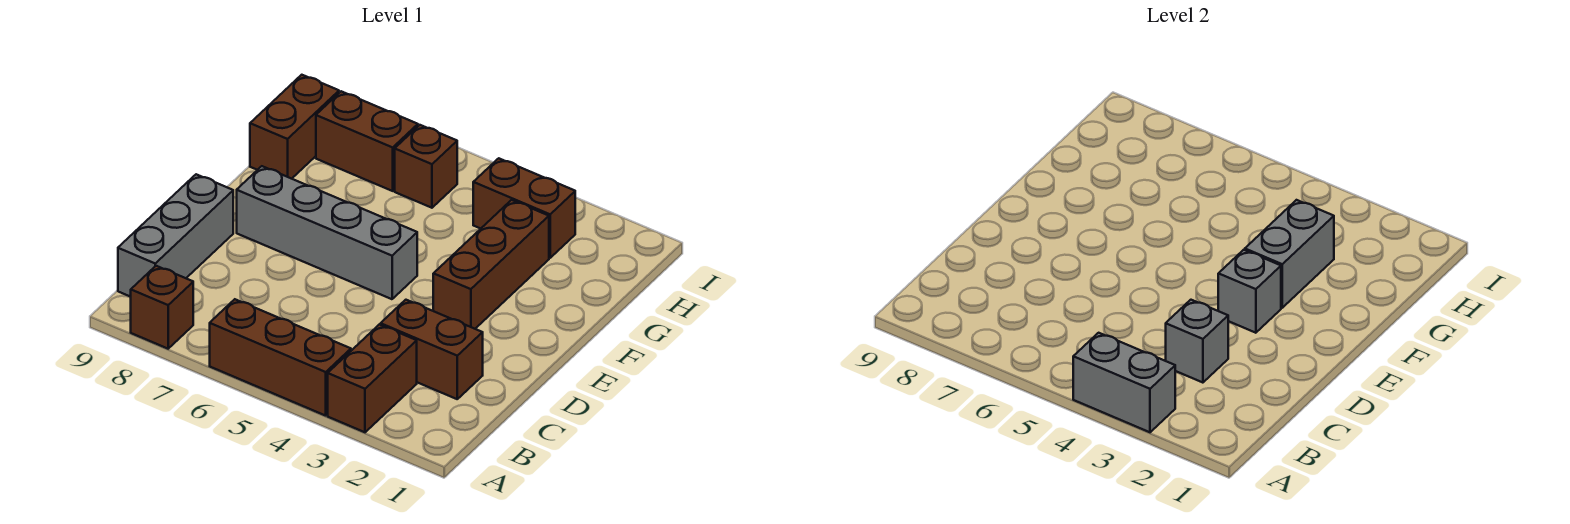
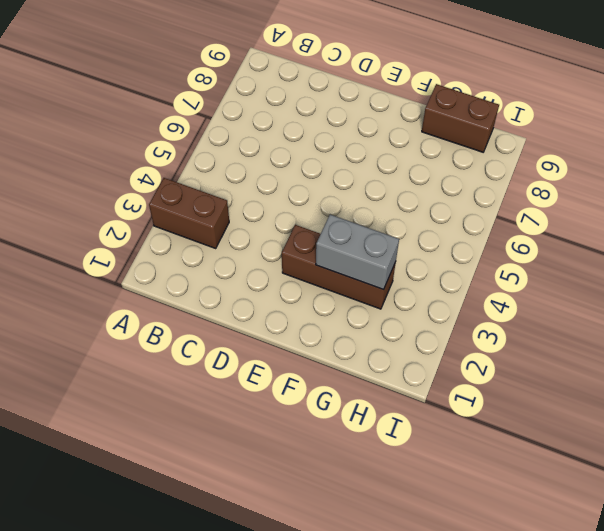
none -> brown 1x3 brick [210,299,351,416]
none -> brown 1x1 brick [131,266,193,349]
none -> grey 1x3 brick [118,174,233,297]

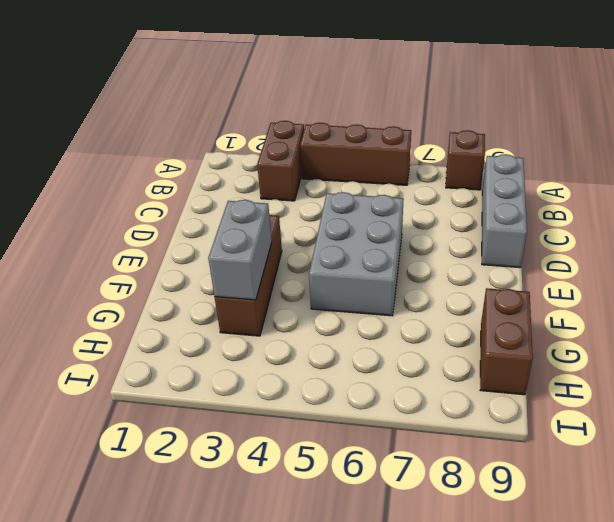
grey 2x3 brick [309,192,404,316] -> grey 1x4 brick [237,166,417,299]
none -> brown 1x2 brick [381,300,483,399]
none -> brown 1x2 brick [473,158,575,258]
none -> brown 1x1 brick [395,125,458,208]

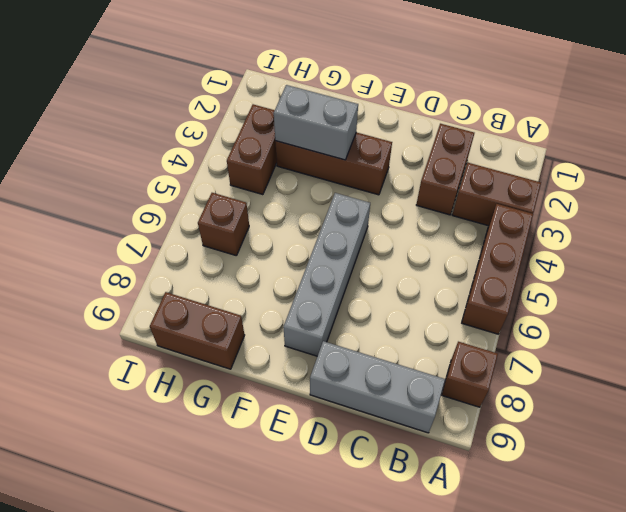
none -> brown 1x2 brick [316,91,418,191]
none -> grey 1x2 brick [1073,333,1175,432]
none -> grey 1x1 brick [1166,300,1228,383]

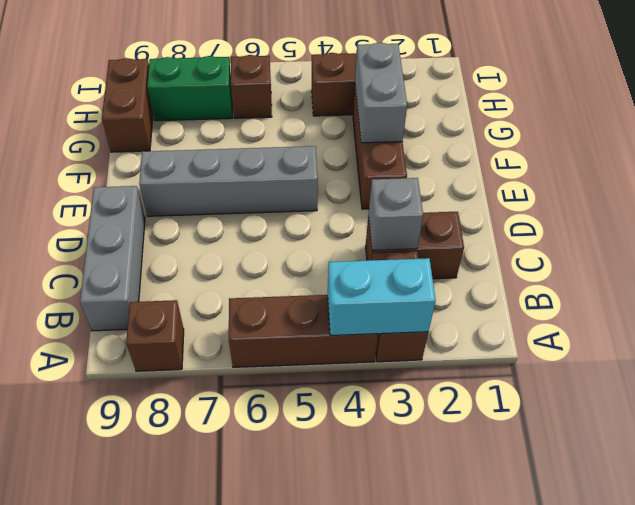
cyan 1x2 brick [328,258,436,336] -> grey 1x2 brick [1073,333,1175,432]
green 1x2 brick [147,56,232,121] -> brown 1x2 brick [316,91,418,191]
none -> grey 1x1 brick [1218,250,1281,333]

